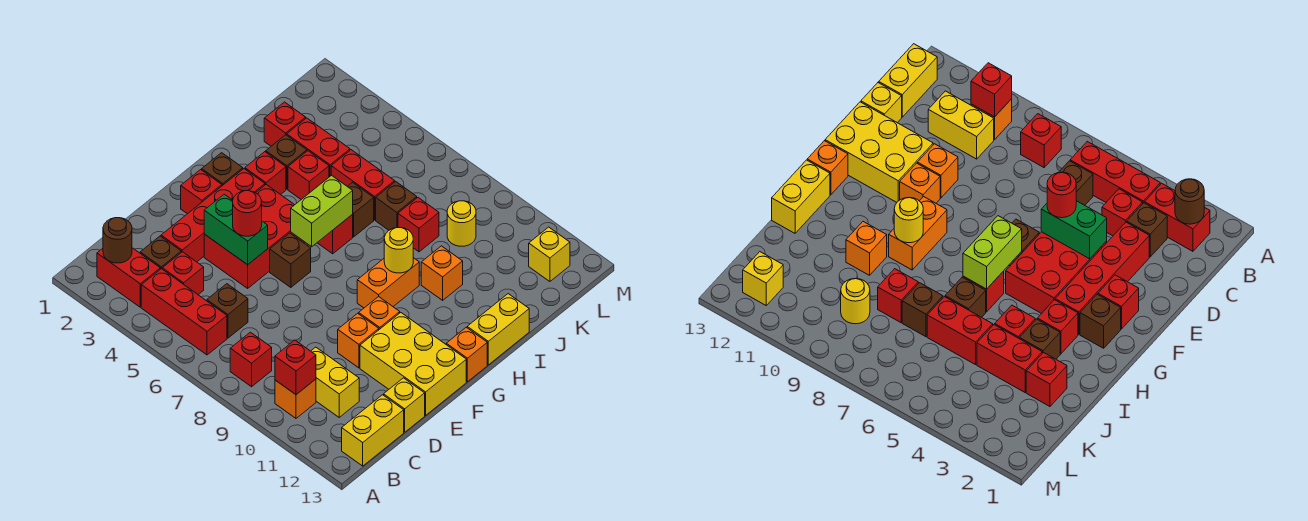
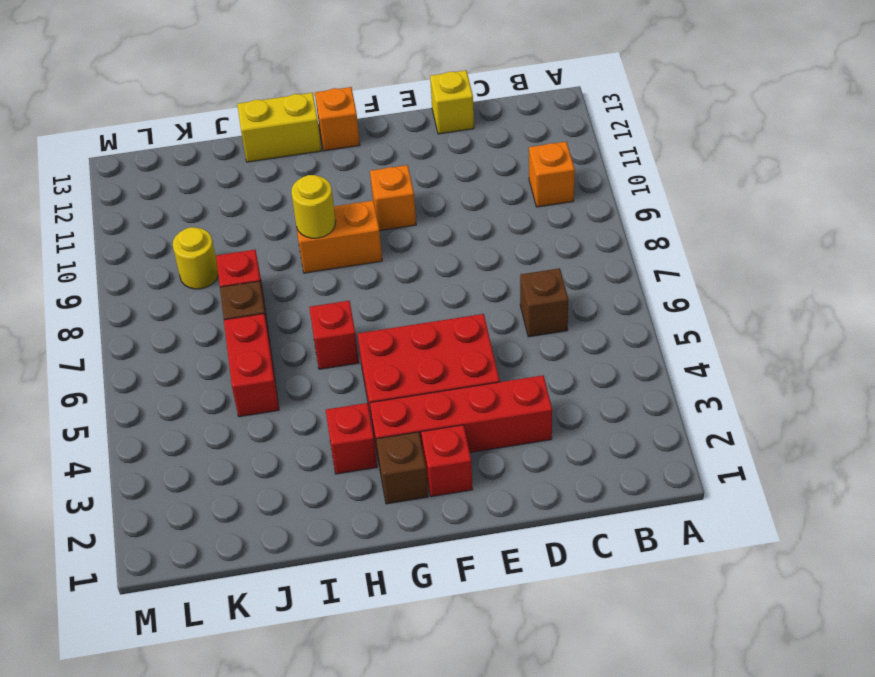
none -> red 1x2 brick [97,248,160,307]
none -> red 1x3 brick [141,269,227,355]
none -> red 1x1 brick [230,332,272,387]
none -> yellow 1x2 brick [342,395,404,466]

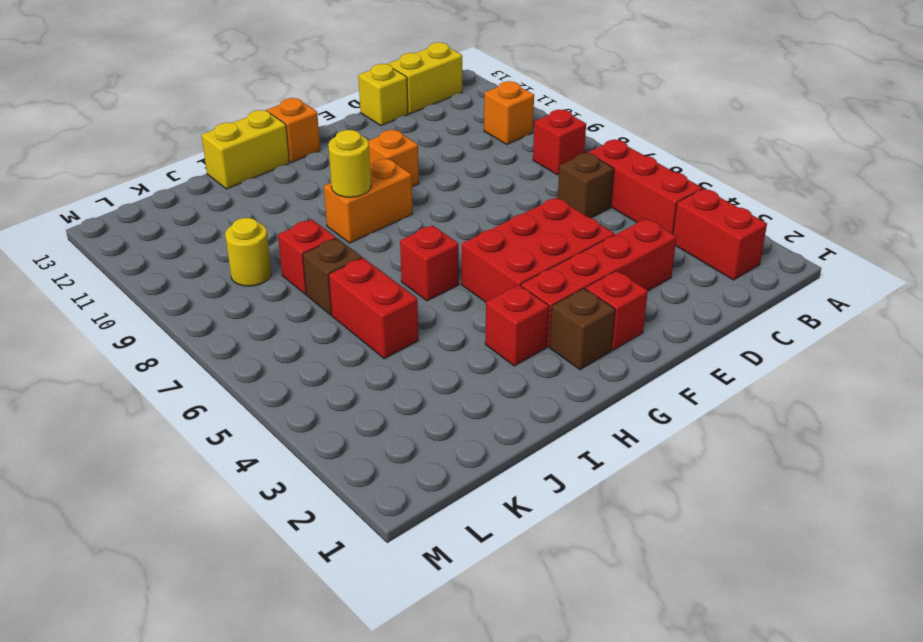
none -> brown 1x1 brick [140,236,181,269]
none -> red 1x1 brick [162,252,204,295]
none -> yellow 1x2 brick [311,347,359,417]
none -> orange 1x1 brick [338,313,379,368]

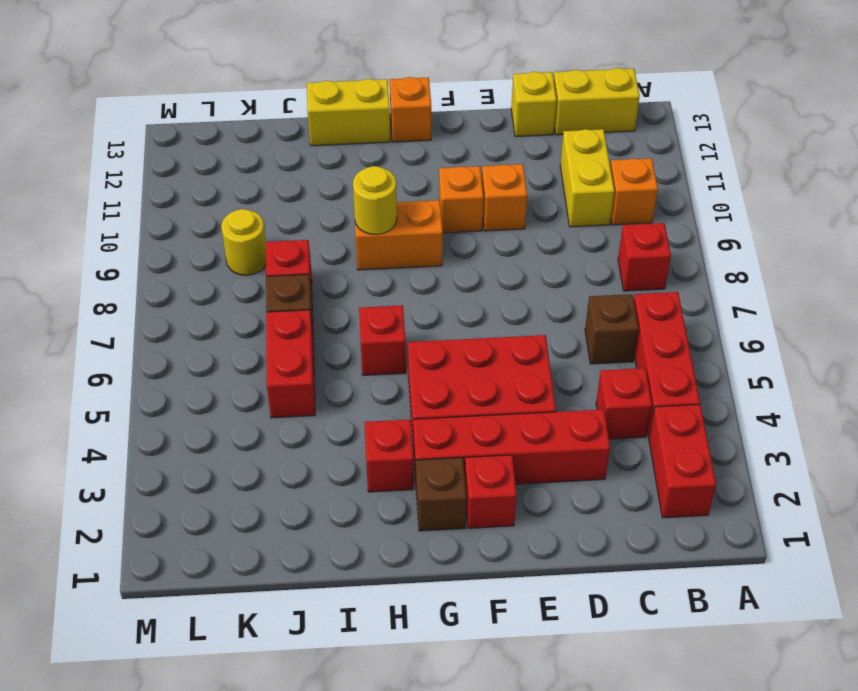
none -> brown 1x1 brick [140,236,181,269]
none -> yellow 2x3 brick [360,313,466,415]
none -> brown 1x1 brick [270,233,311,287]
none -> brown 1x1 brick [266,135,307,189]

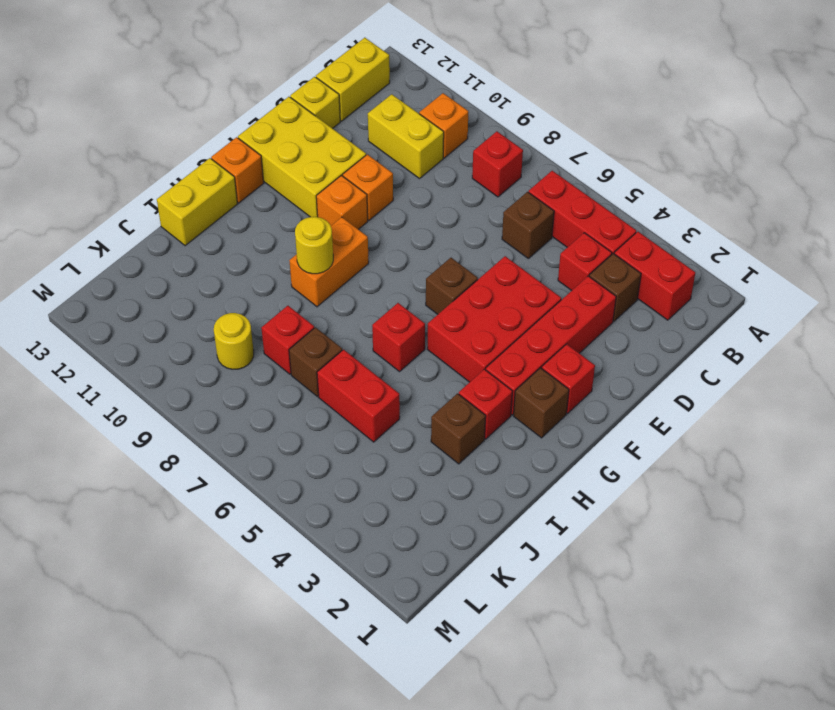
none -> red 1x1 brick [288,151,329,199]
none -> brown 1x1 brick [347,183,374,237]
none -> orange 1x1 brick [421,246,463,300]
none -> red 1x1 brick [264,102,306,146]

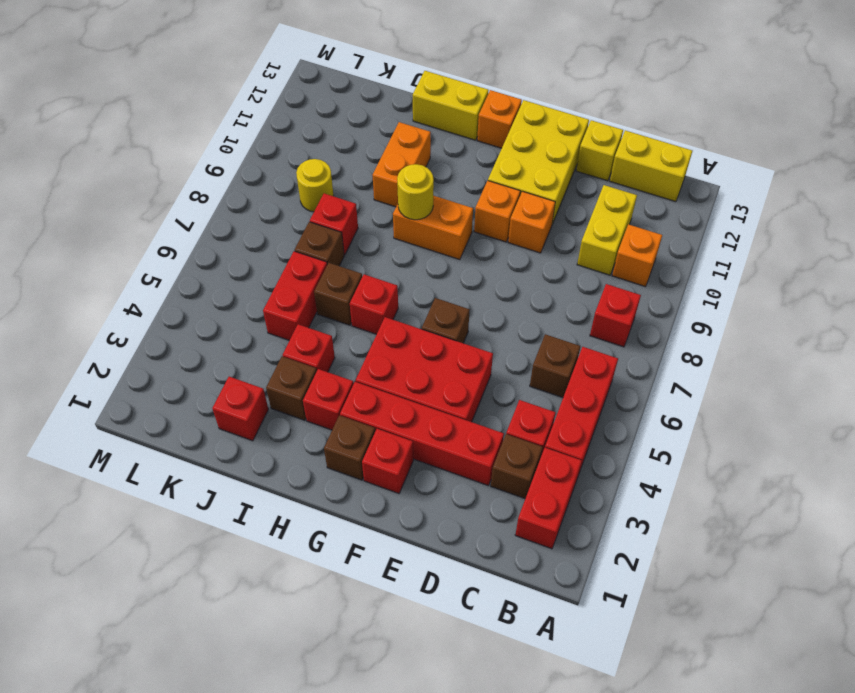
orange 1x2 brick [373,122,431,207] -> orange 1x1 brick [421,246,463,300]
none -> red 1x2 brick [287,118,350,177]
none -> yellow 1x1 brick [529,227,570,281]
none -> brown 1x1 round brick [103,218,132,263]
none -> red 1x1 brick [275,340,316,395]

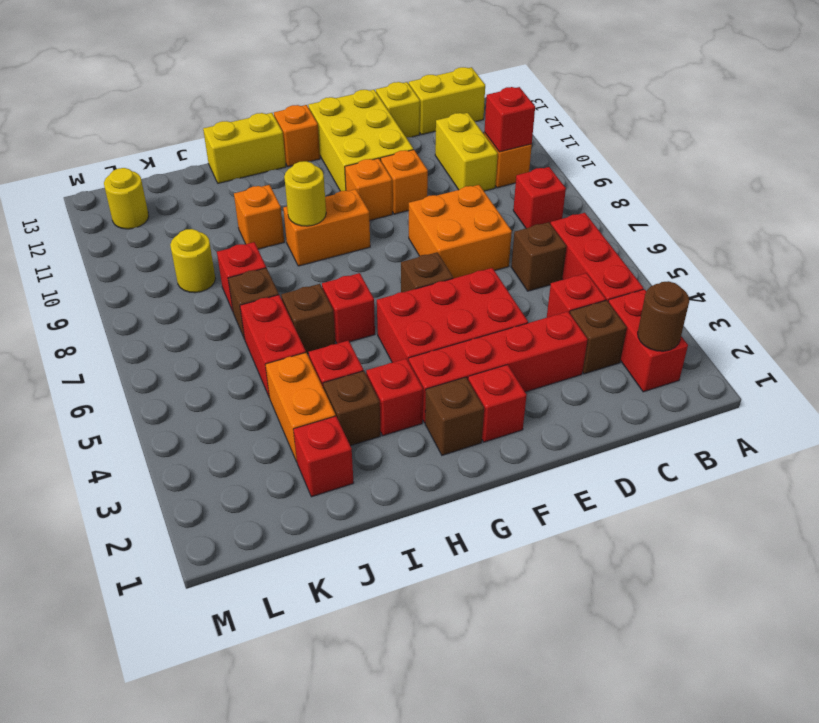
orange 2x2 brick [409,185,512,278] -> none
orange 1x2 brick [265,353,336,462] -> red 1x2 brick [287,118,350,177]
yellow 1x1 round brick [104,168,149,229] -> yellow 1x1 brick [529,227,570,281]
none -> green 1x2 brick [204,194,268,265]
none -> lime 1x2 brick [291,175,353,247]
none -> red 1x1 round brick [233,191,262,236]

